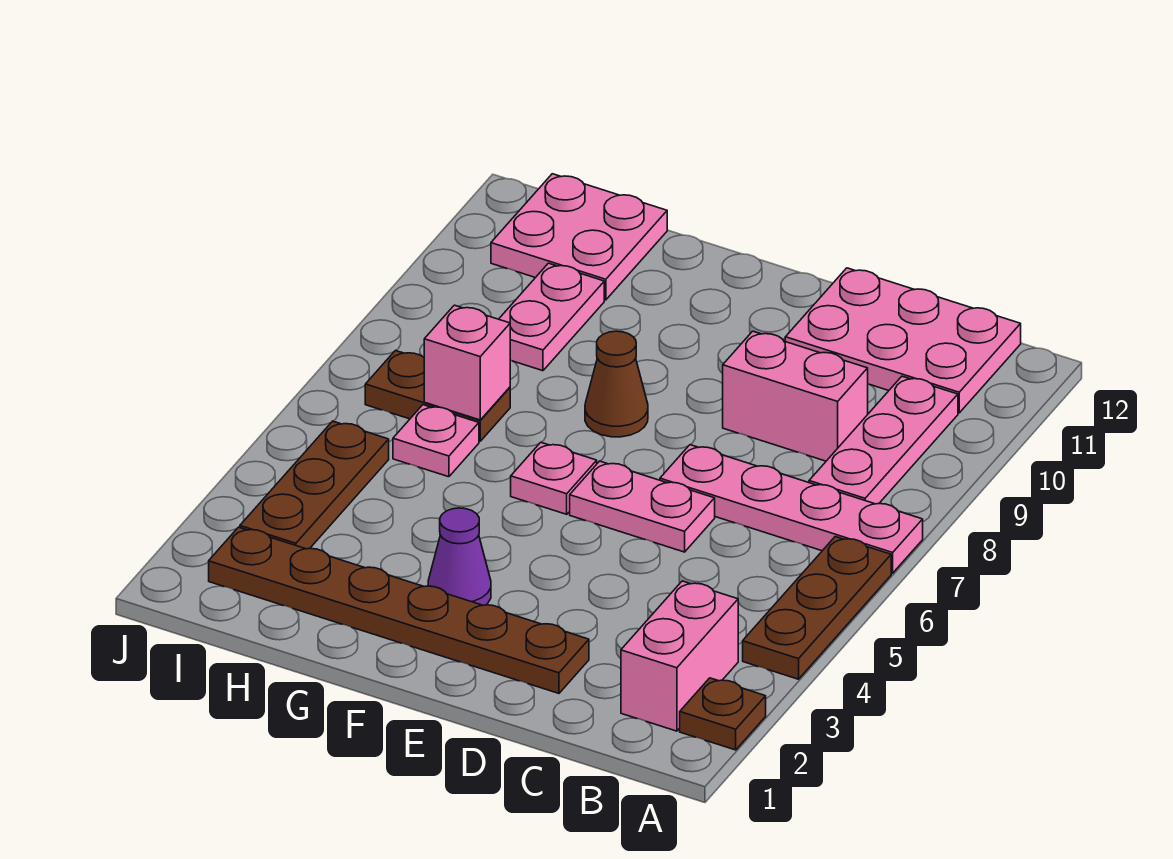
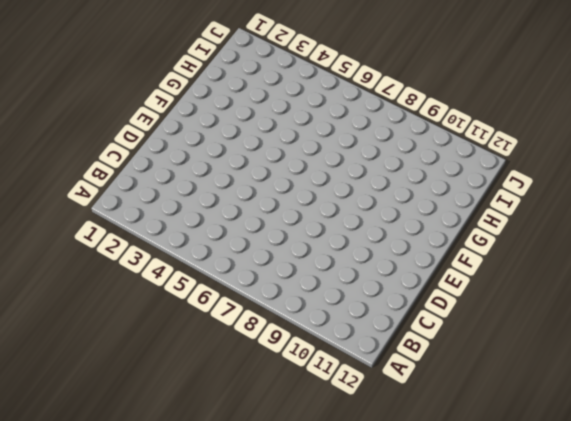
none -> brown 1x1 plate [680,678,766,750]
none -> brown 1x3 plate [743,537,891,679]
none -> pink 1x4 plate [660,445,923,573]

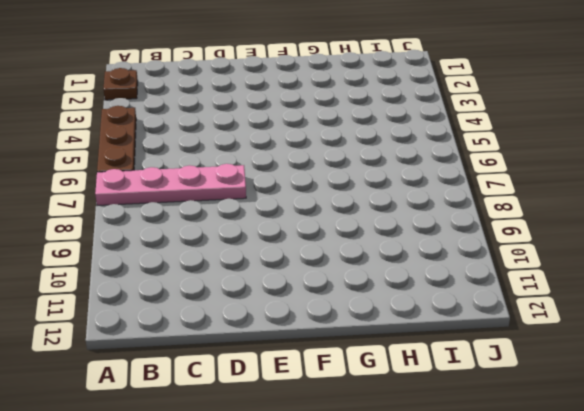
none -> pink 1x2 brick [621,581,738,731]
none -> pink 1x3 plate [809,376,958,504]
none -> pink 2x3 plate [785,268,1021,413]

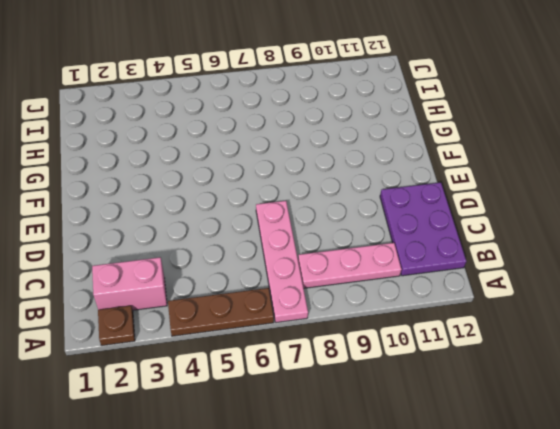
purple 2x3 plate [380,183,466,276] -> pink 2x3 plate [785,268,1021,413]
none -> pink 1x2 brick [723,331,868,461]
none -> brown 1x6 plate [209,527,589,693]
none -> pink 1x2 plate [570,461,715,552]

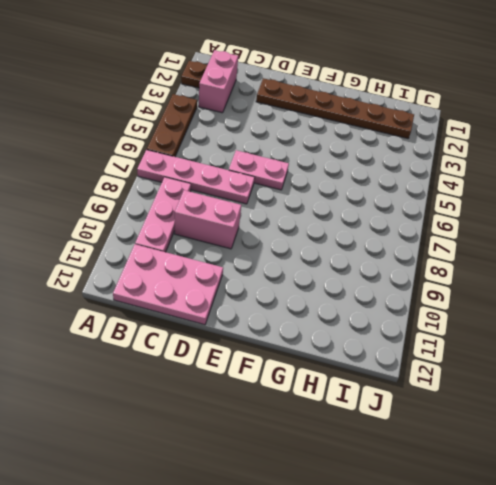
none -> purple 1x1 cone [428,508,491,605]
none -> pink 1x1 plate [511,442,597,514]
none -> brown 1x1 cone [585,331,648,437]

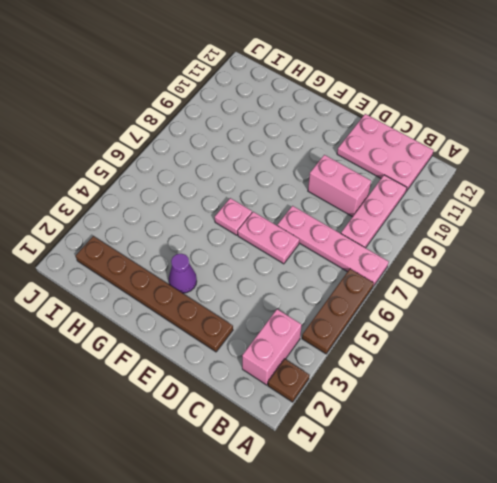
none -> brown 1x1 cone [585,331,648,437]
none -> pink 1x1 plate [393,405,479,477]
none -> brown 1x2 plate [365,350,510,441]

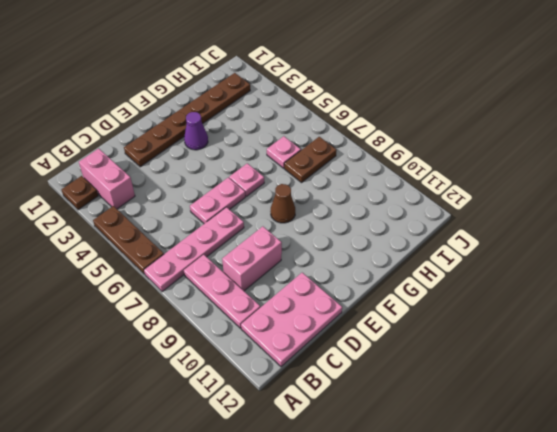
none -> pink 1x2 plate [499,263,604,371]
none -> pink 2x2 plate [491,174,667,300]
none -> brown 1x3 plate [240,421,389,549]

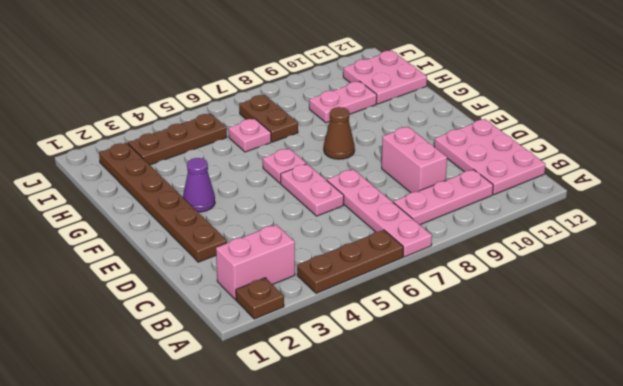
none -> pink 1x1 brick [424,305,510,420]

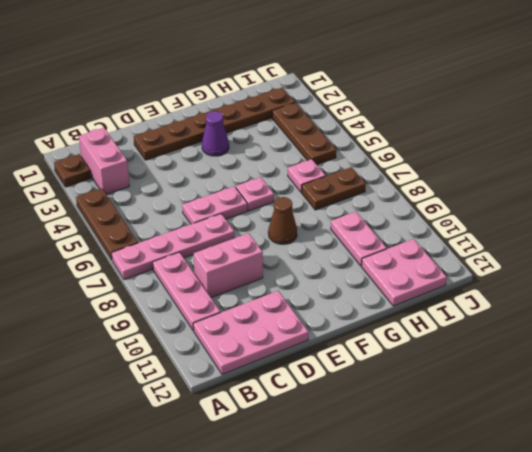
none -> pink 1x1 brick [424,305,510,420]

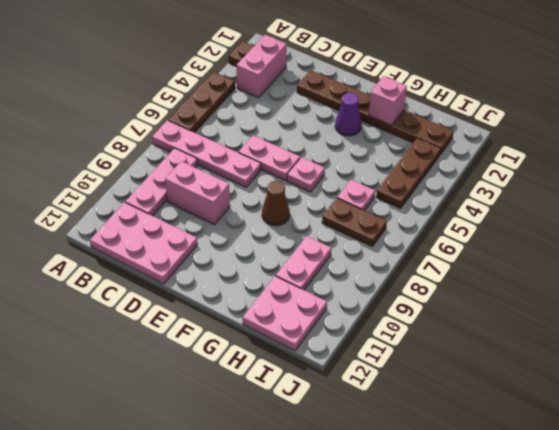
pink 1x1 brick [369,76,407,125] -> pink 1x1 brick moved to [424,305,510,420]

